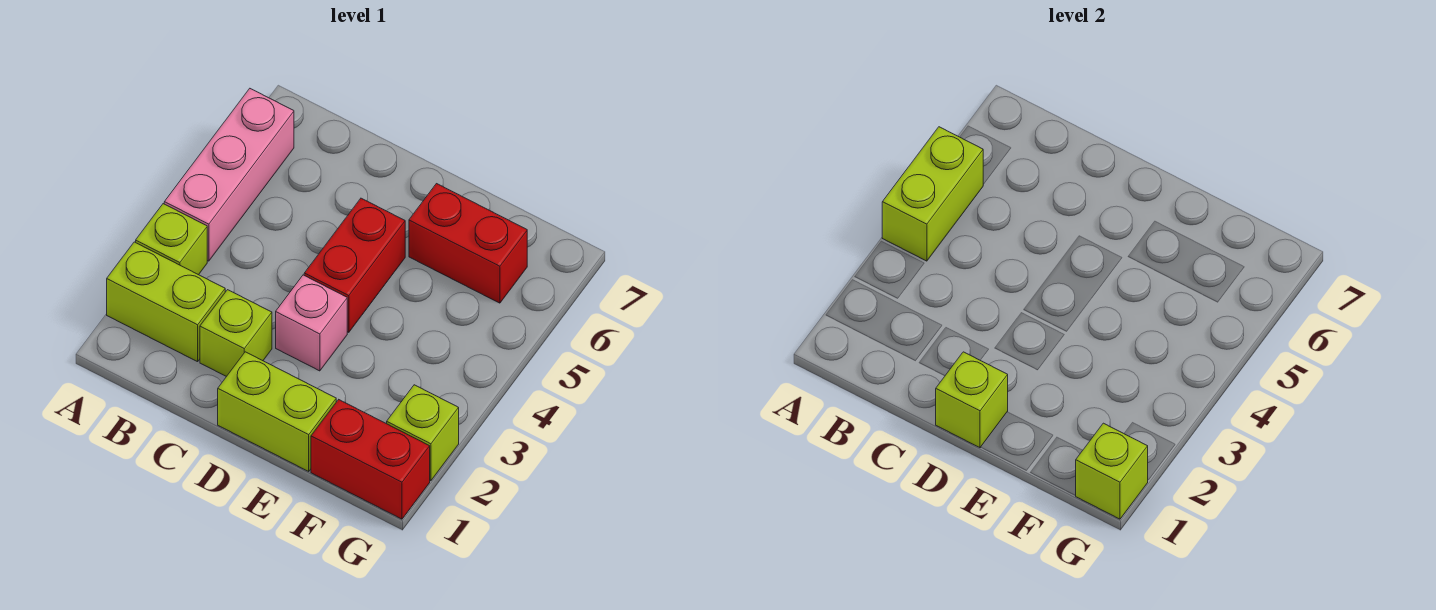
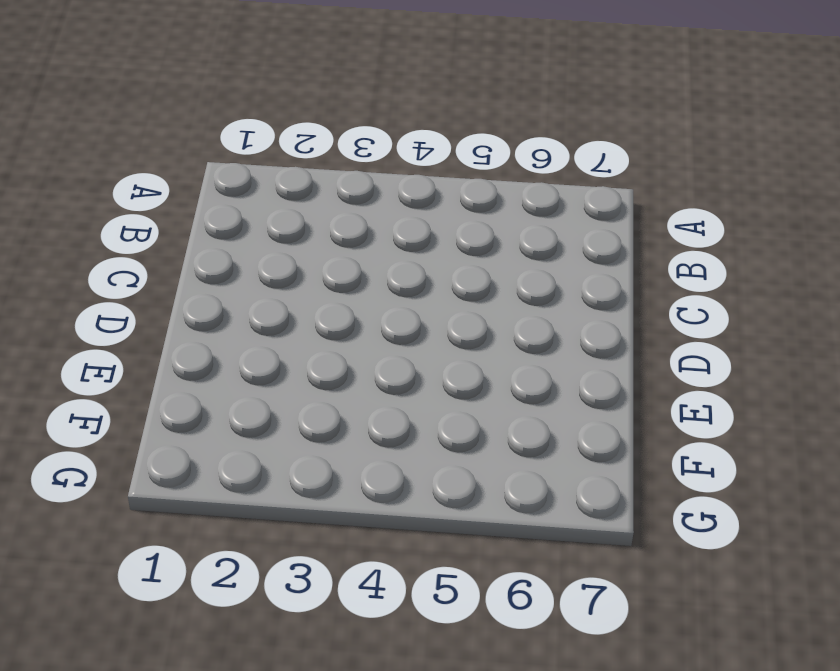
none -> lime 1x2 brick [107,242,225,362]
none -> lime 1x1 brick [136,204,207,275]
none -> pink 1x3 brick [164,89,294,261]

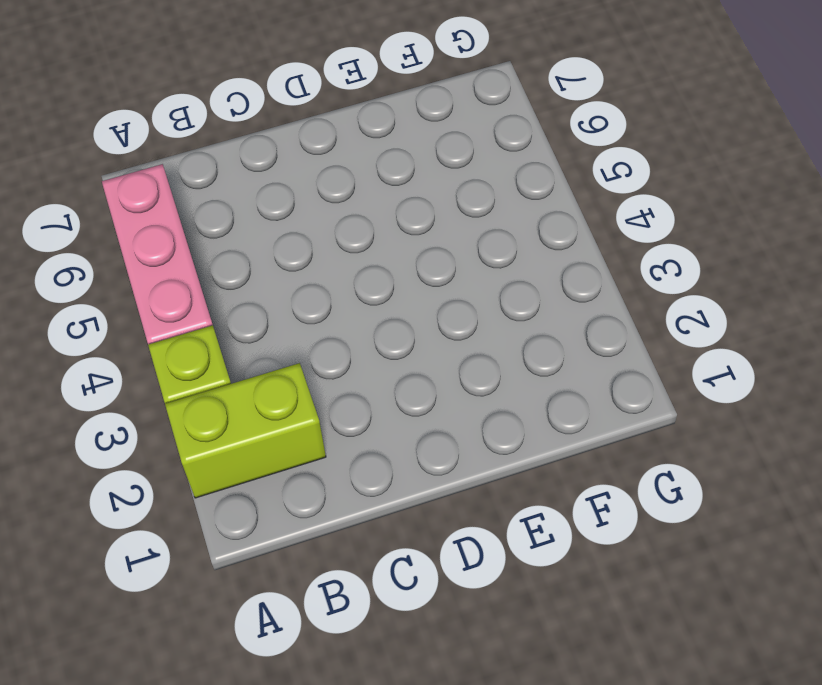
none -> lime 1x1 brick [200,290,272,377]
none -> lime 1x2 brick [218,352,336,471]
none -> pink 1x1 brick [276,275,347,371]

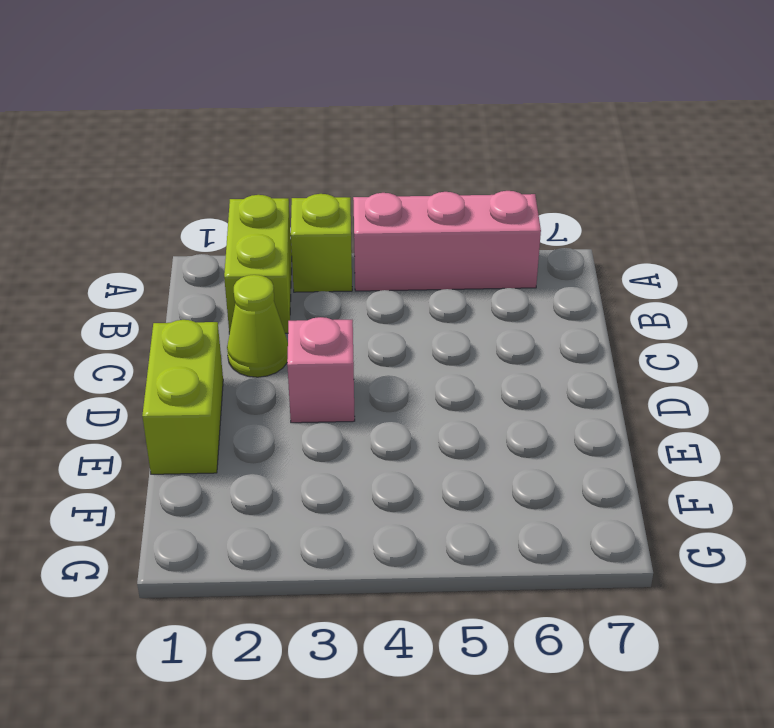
lime 1x1 cone [227,275,288,377] -> lime 1x1 brick [200,290,272,377]
none -> red 1x2 brick [304,198,405,332]
none -> red 1x2 brick [409,184,527,303]
none -> red 1x2 brick [311,400,430,519]

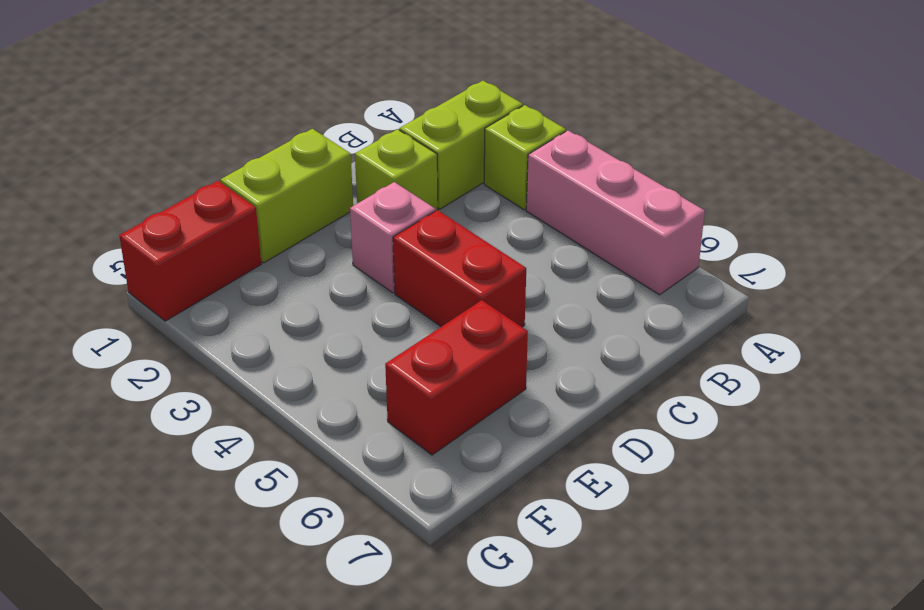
none -> lime 1x1 brick [387,385,459,481]
none -> lime 1x2 brick [882,127,983,261]
none -> lime 1x1 brick [936,352,1008,448]

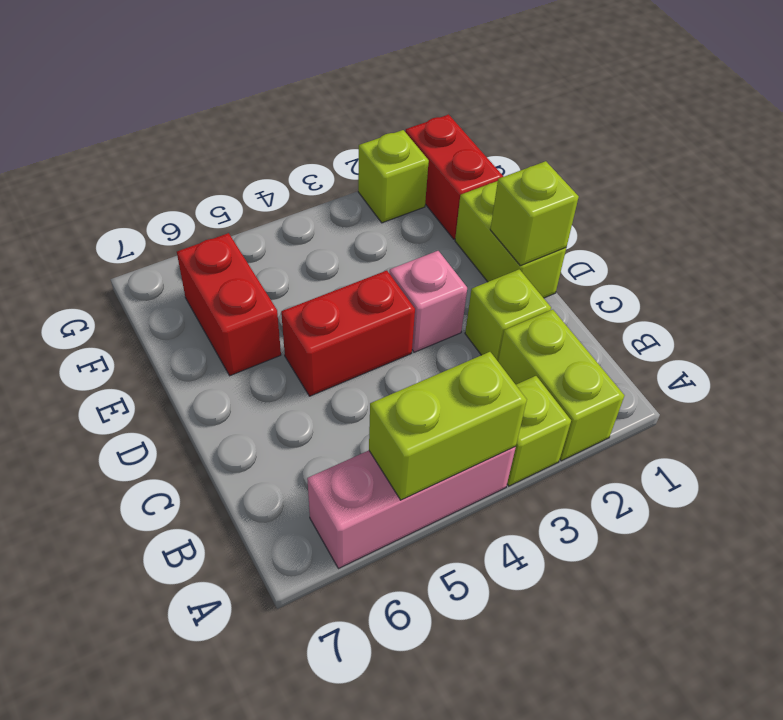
none -> lime 1x1 brick [1075,423,1148,519]

